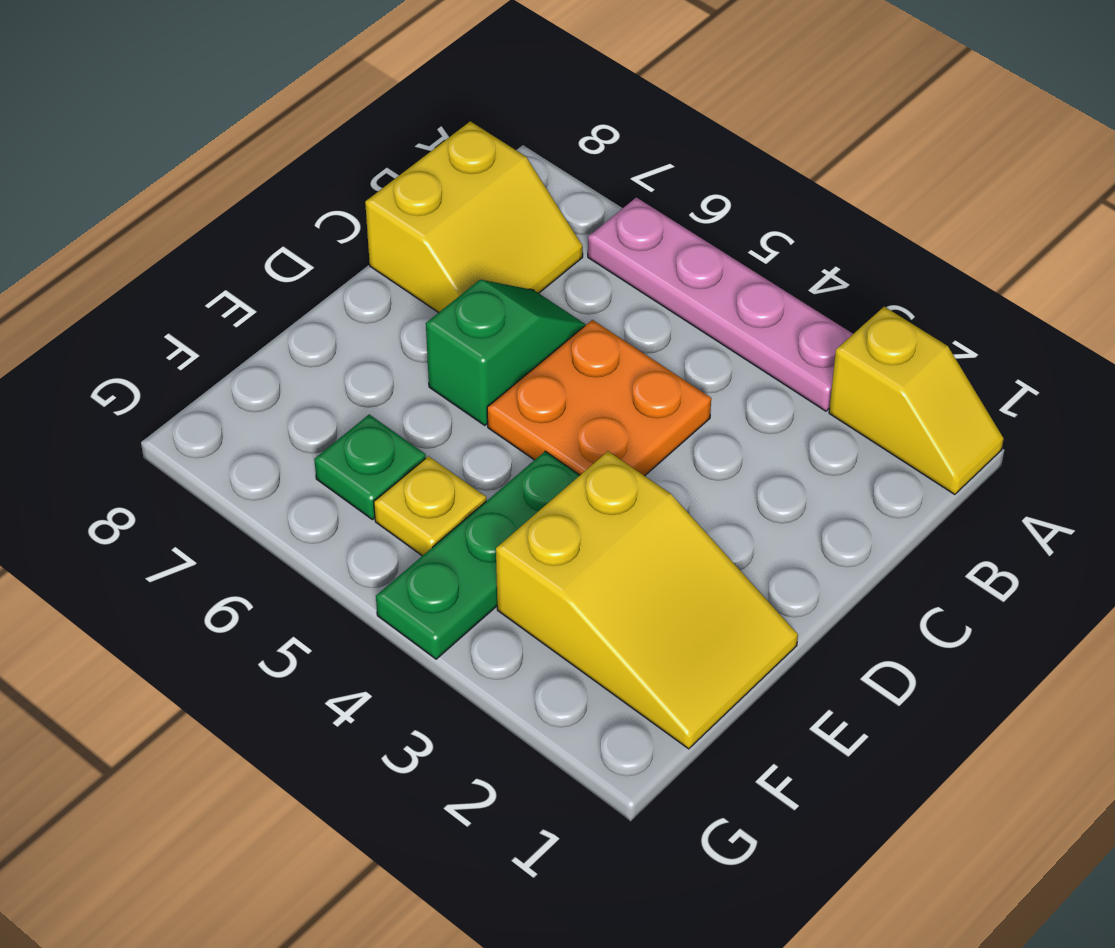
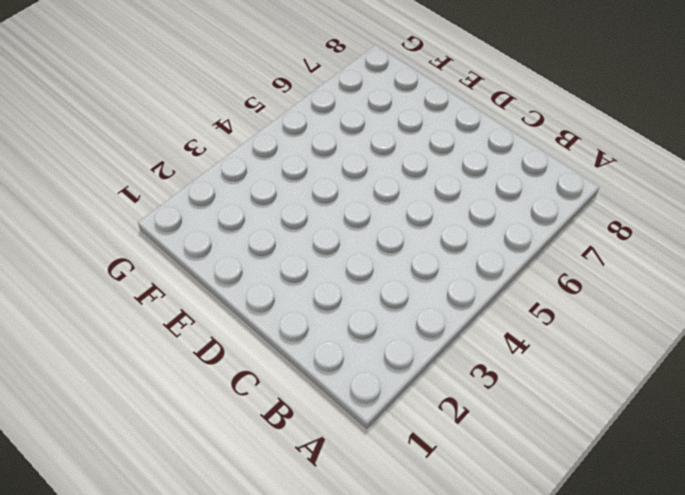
none -> yellow 1x2 slope [829,307,1004,495]
none -> pink 1x4 plate [588,197,853,411]

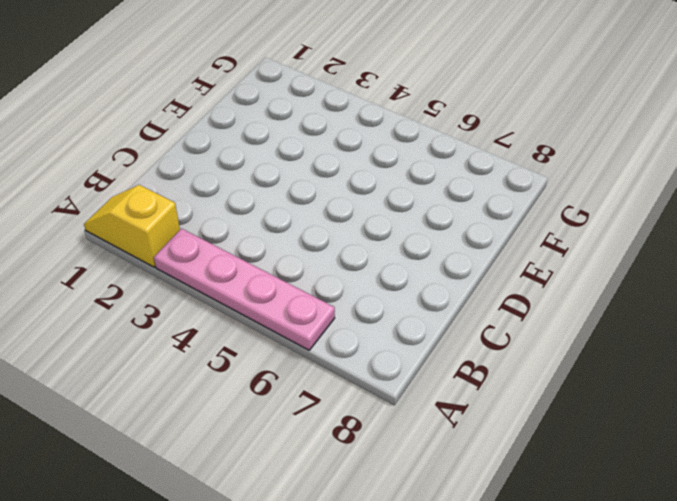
none -> yellow 2x2 slope [365,121,583,313]
none -> orange 2x2 plate [487,320,711,476]

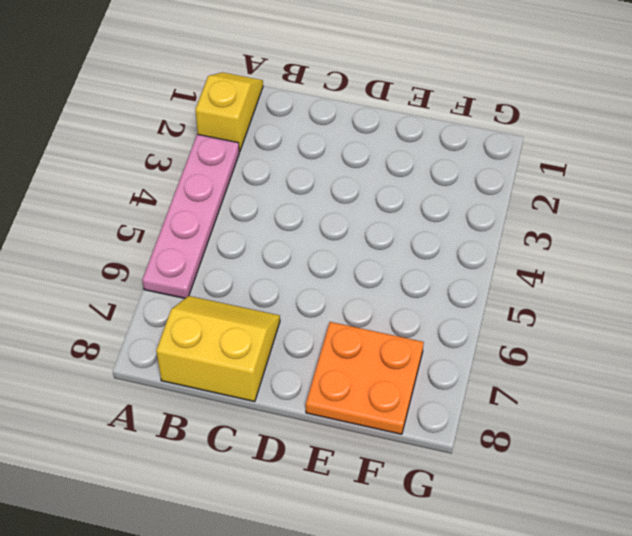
orange 2x2 plate [306,322,424,434] -> orange 2x2 plate moved to [487,320,711,476]
none -> green 1x2 slope [426,280,586,426]
none -> yellow 2x3 slope [496,451,798,749]

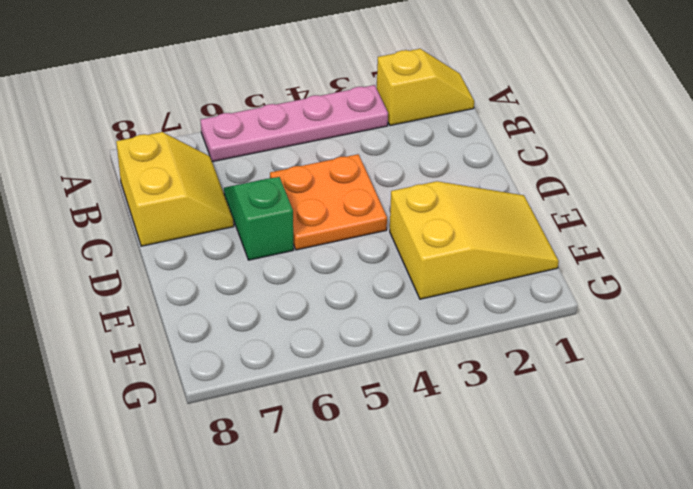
none -> green 1x3 plate [376,451,580,659]
none -> yellow 1x1 plate [374,456,486,556]

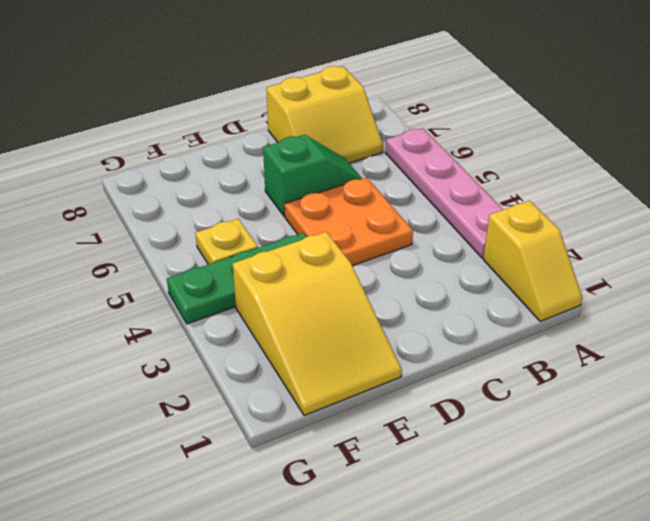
none -> green 1x1 plate [314,415,426,519]

